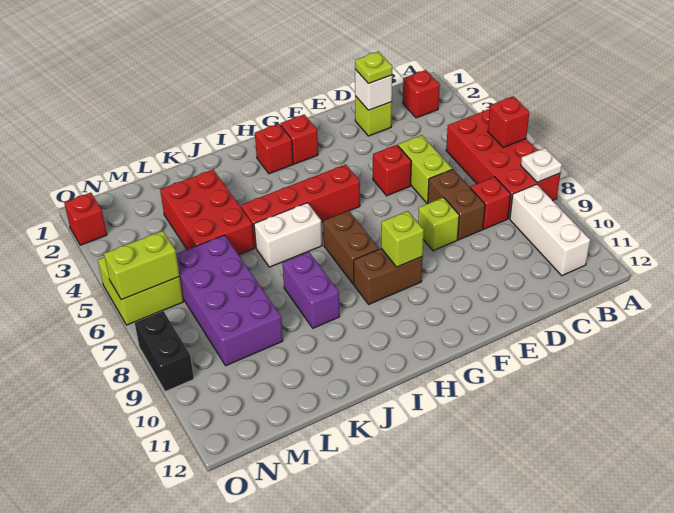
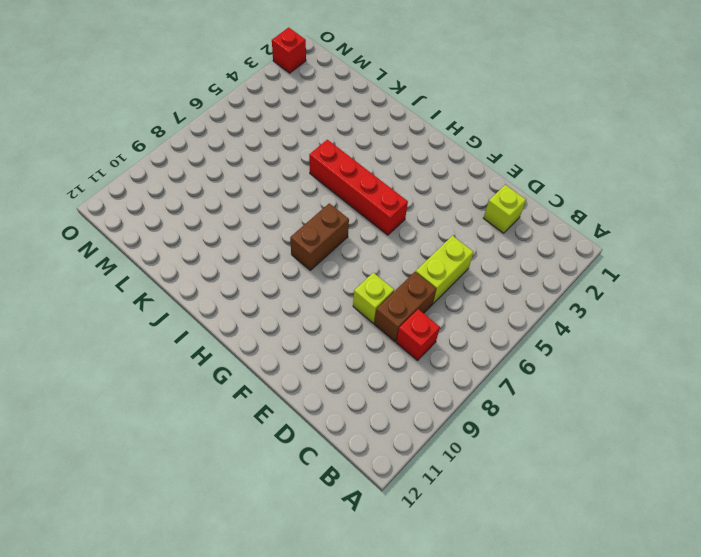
none -> red 2x4 brick [446,109,561,219]
none -> red 1x1 brick [403,70,440,118]
none -> white 1x3 brick [510,184,590,276]

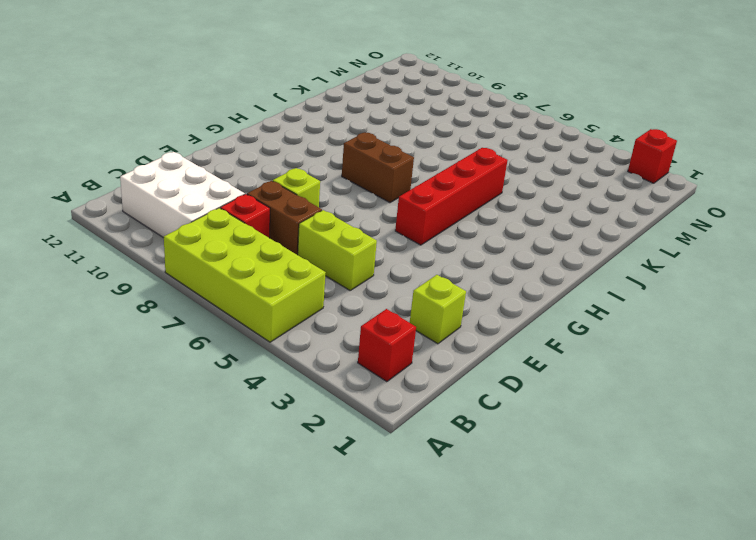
lime 2x4 brick [164,208,326,342] -> red 2x4 brick [446,109,561,219]
white 2x3 brick [120,152,245,238] -> white 1x3 brick [510,184,590,276]
none -> red 1x1 brick [373,145,411,196]
none -> red 1x1 brick [280,114,318,164]
none -> brown 1x2 brick [354,249,423,304]

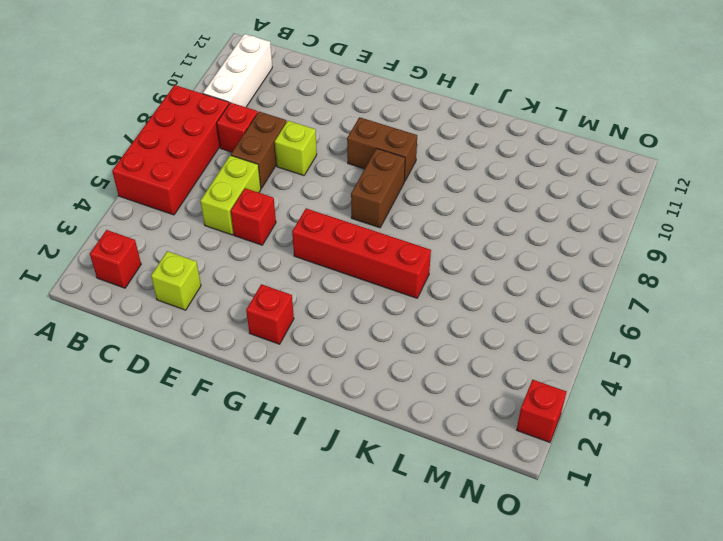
none -> red 1x1 brick [255,124,293,174]
none -> white 1x2 brick [254,203,322,267]
none -> purple 1x2 brick [282,252,340,328]

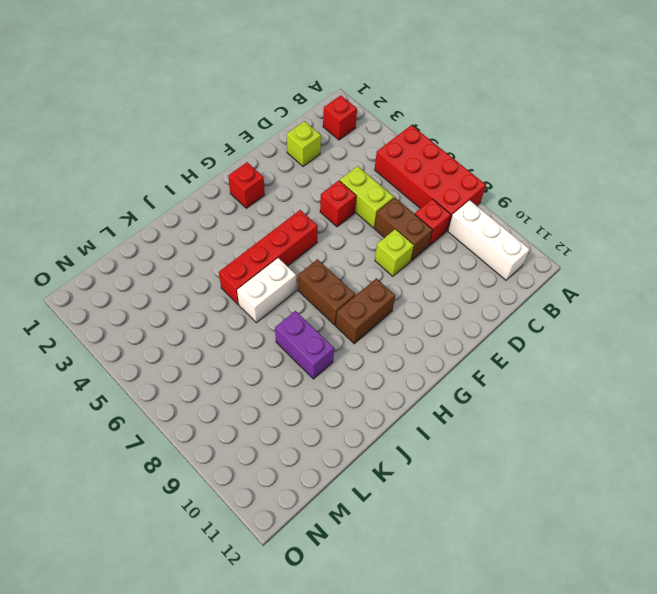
none -> red 1x1 brick [255,124,293,174]
none -> red 2x3 brick [160,170,254,255]
none -> purple 2x4 brick [176,235,283,365]

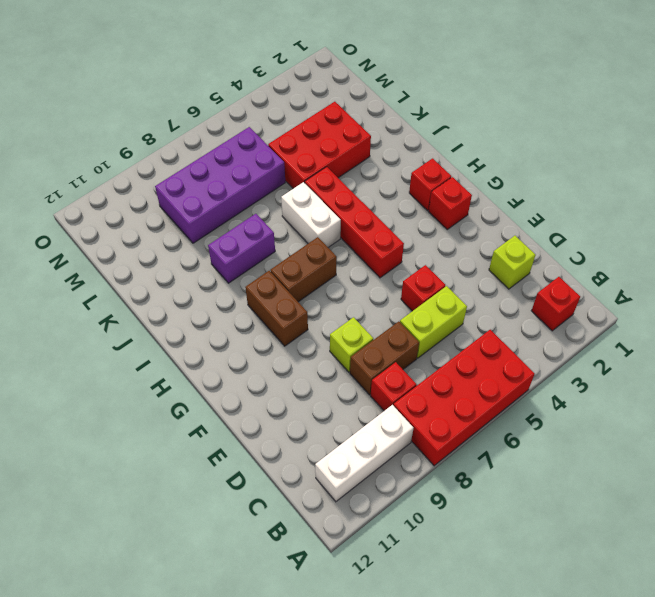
none -> lime 2x2 brick [98,257,183,325]
none -> red 1x1 brick [64,193,107,245]
none -> black 1x2 brick [135,311,194,392]

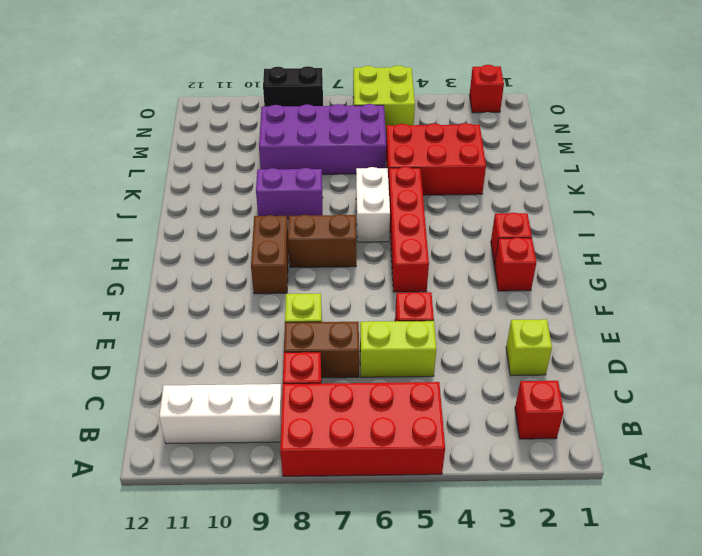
none -> red 1x1 brick [488,96,529,147]
none -> white 1x1 plate [521,148,562,183]
none -> white 1x1 brick [355,69,392,110]

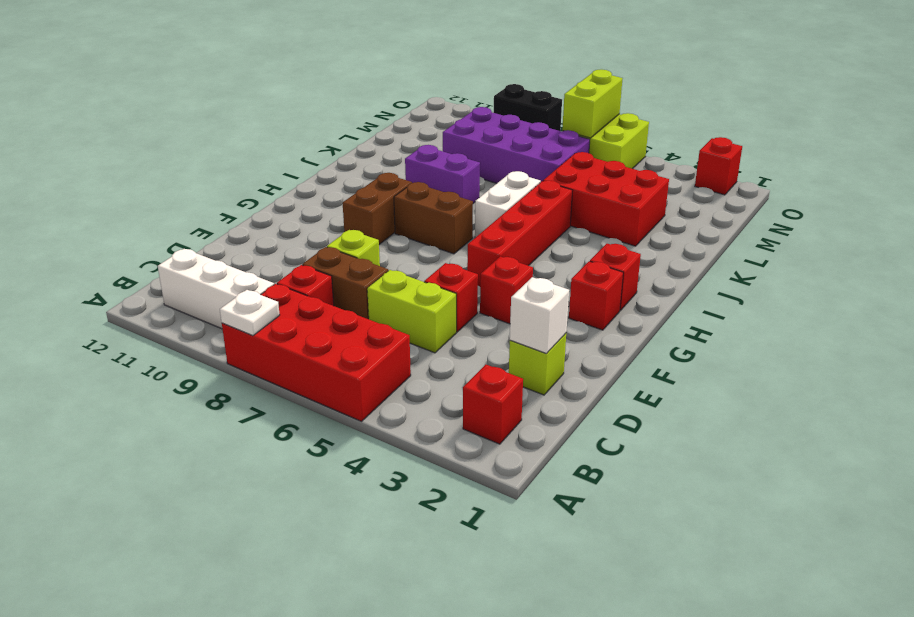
red 1x1 brick [480,256,533,324] -> red 1x1 brick moved to [488,96,529,147]
none -> lime 1x1 brick [381,211,424,267]
none -> lime 1x1 plate [355,52,392,84]

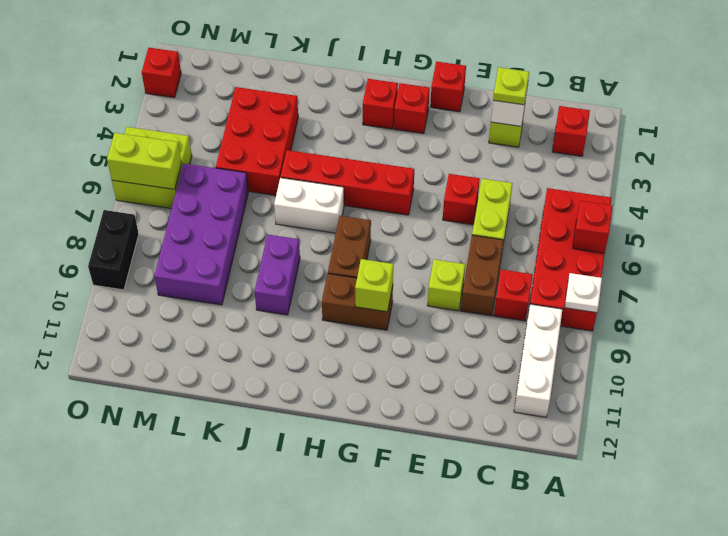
red 1x1 brick [430,62,466,112] -> none

